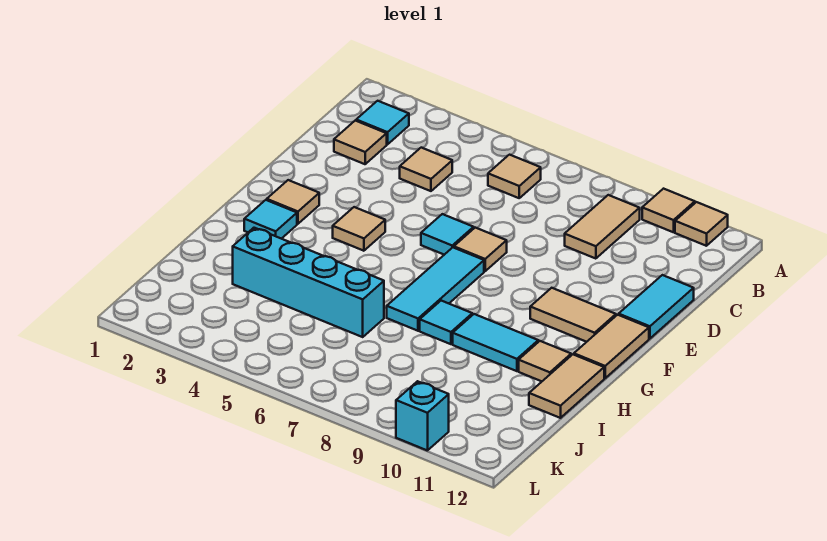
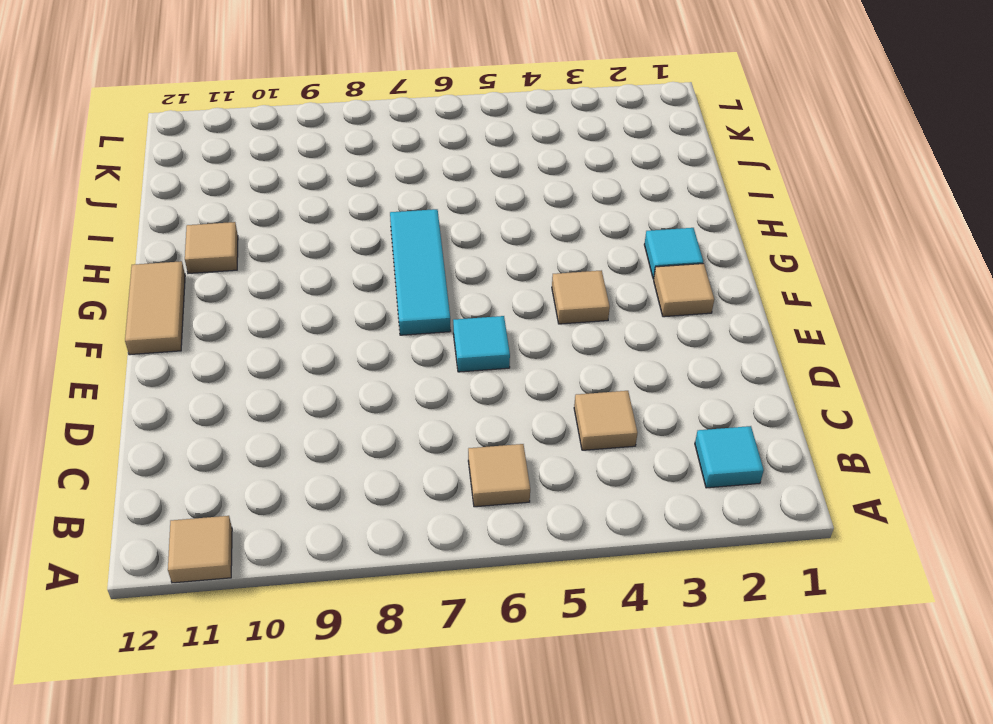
none -> tan 1x1 tile [642,189,695,232]
none -> tan 1x2 tile [565,195,640,259]
none -> tan 1x1 tile [334,121,387,164]

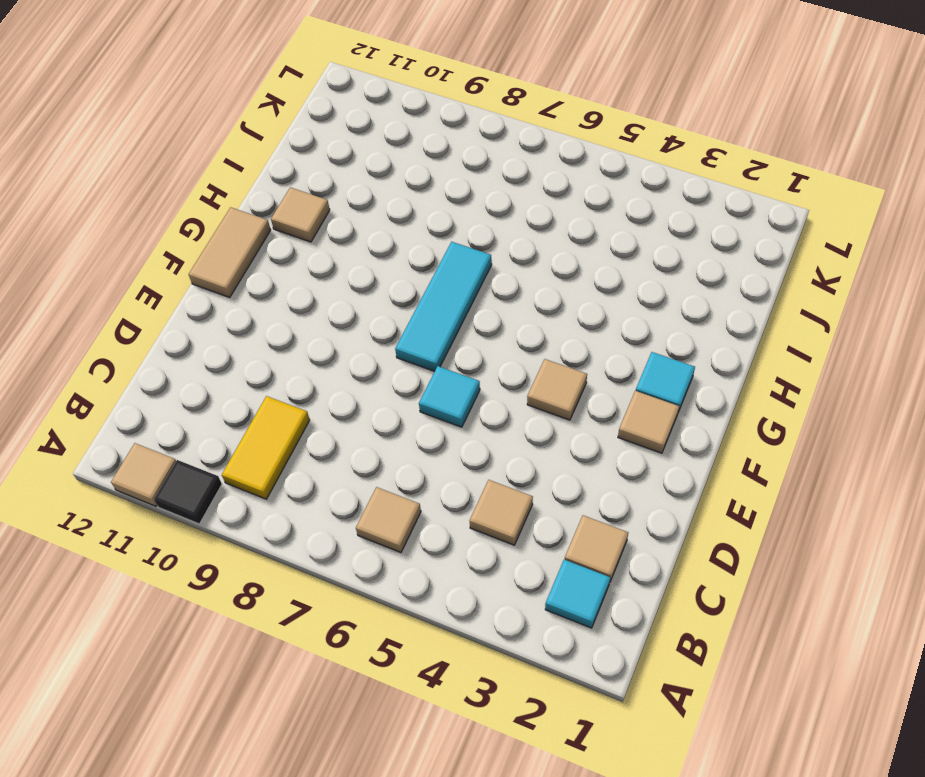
black 1x1 tile [154,460,222,524] -> tan 1x1 tile [642,189,695,232]
yellow 1x2 tile [222,396,310,499] -> tan 1x2 tile [565,195,640,259]
none -> cyan 1x2 tile [619,275,694,339]
none -> tan 1x1 tile [454,228,507,271]
none -> tan 1x2 tile [530,288,616,342]

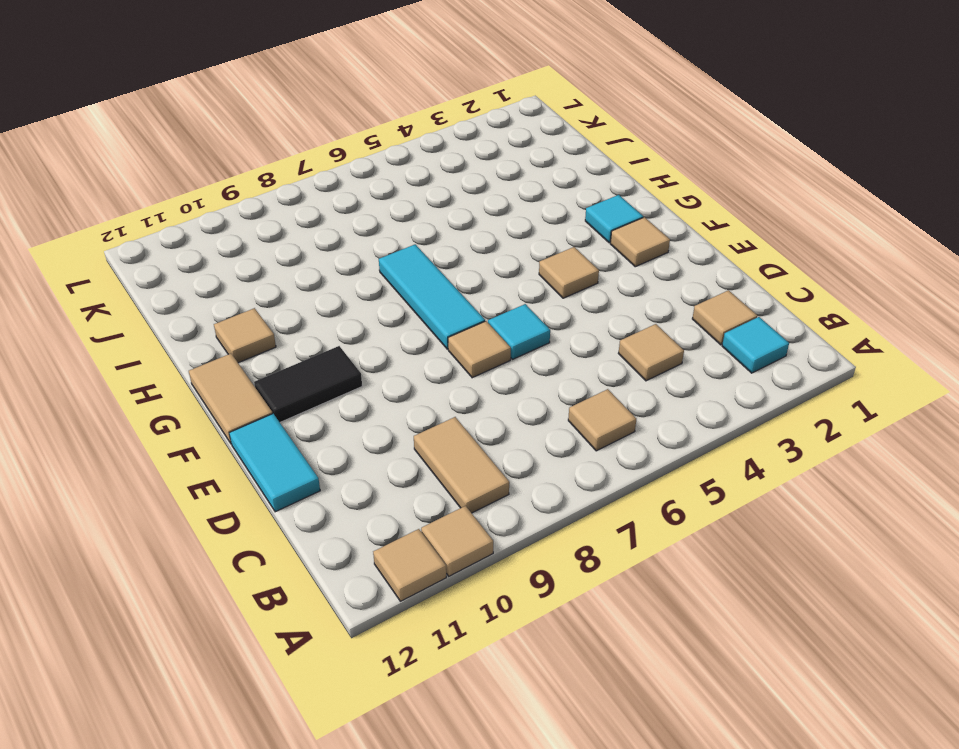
black 1x2 tile [254,346,362,422] -> tan 1x2 tile [530,288,616,342]
none -> cyan 1x1 tile [420,301,472,344]
none -> cyan 1x2 tile [453,314,538,371]
none -> tan 1x2 tile [529,355,604,418]

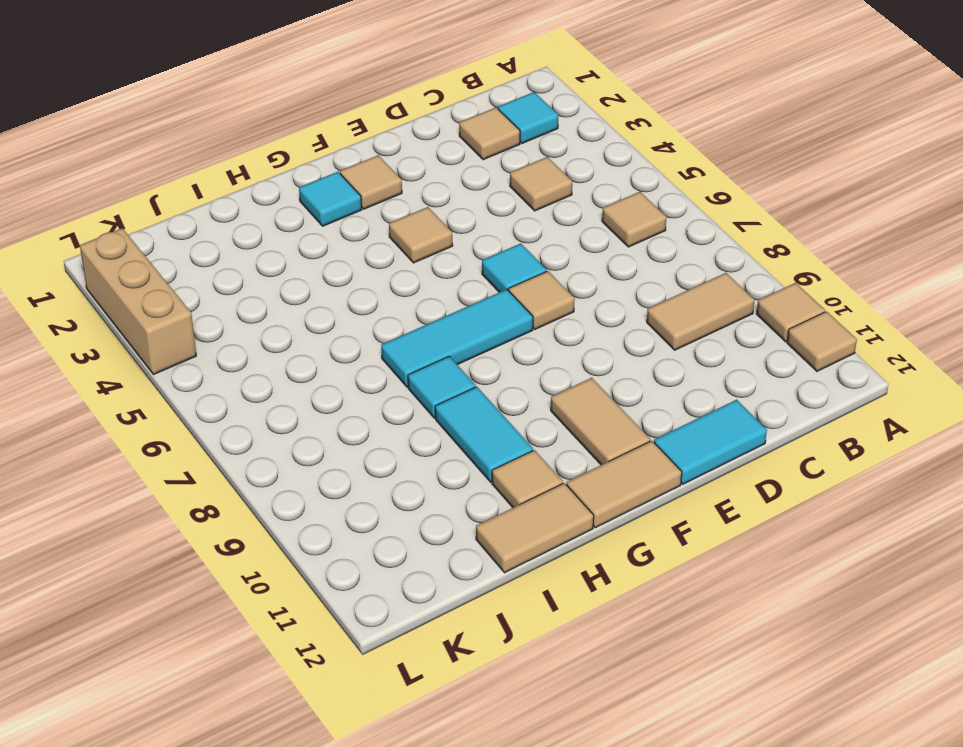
tan 1x3 brick [80,228,196,375] -> none
none -> cyan 1x4 brick [233,228,384,337]
none -> cyan 1x1 brick [396,381,449,451]

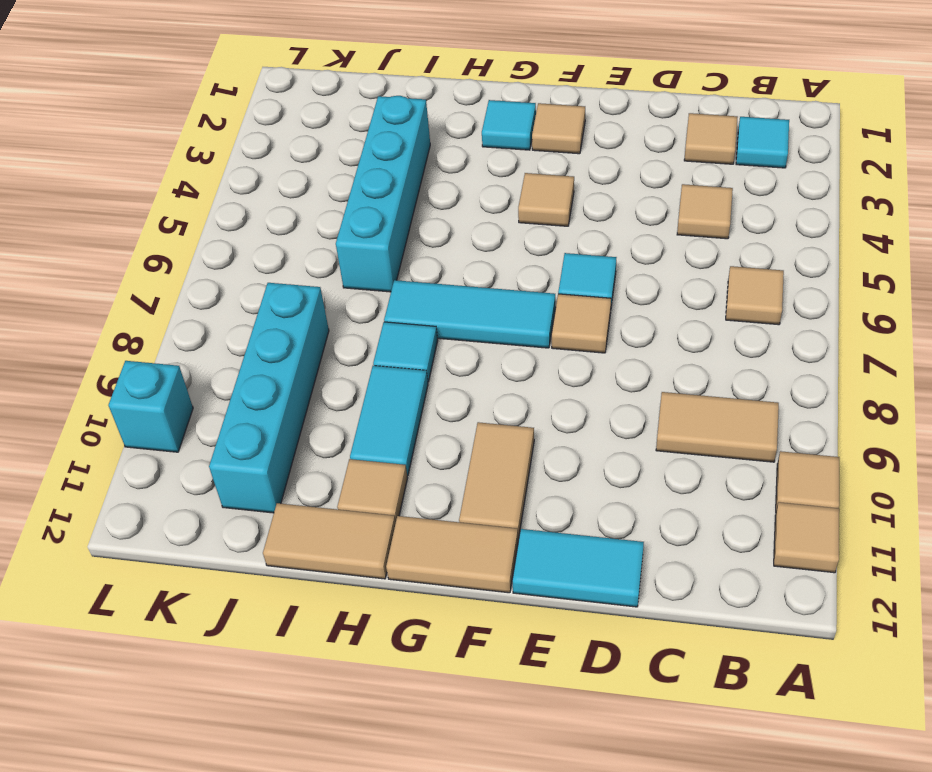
cyan 1x4 brick [209,283,329,513] -> none

